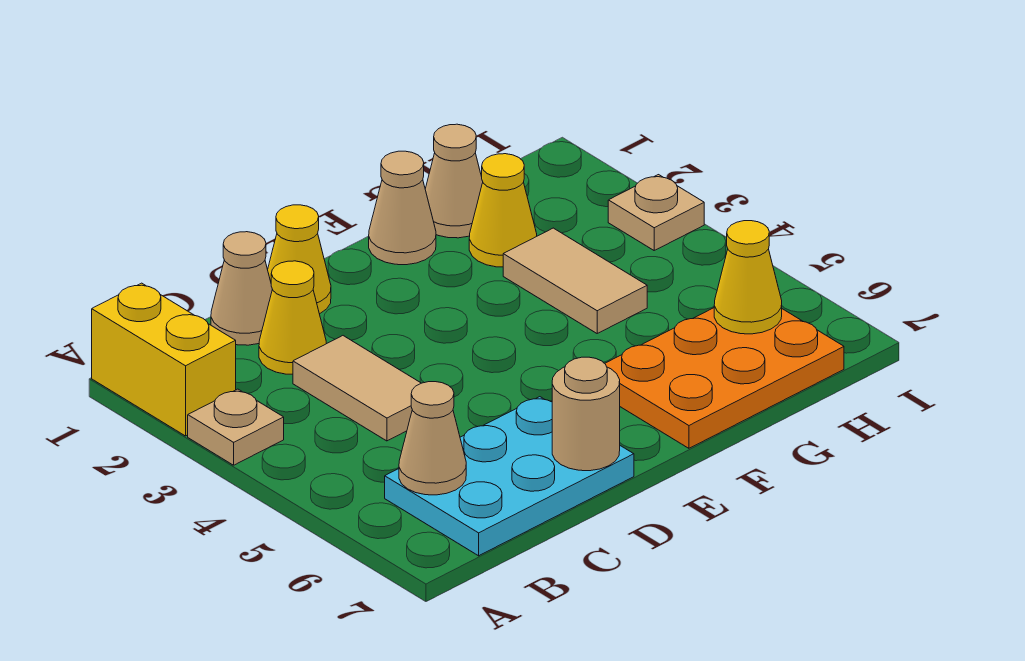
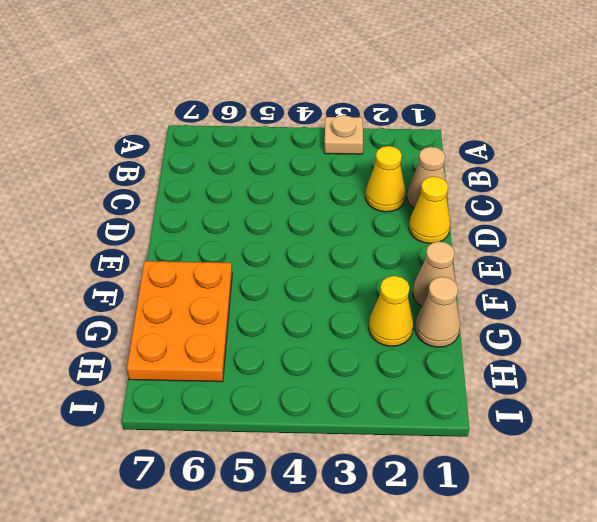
none -> yellow 1x2 brick [92,283,236,436]
none -> cyan 2x3 plate [385,397,634,556]
none -> tan 1x2 tile [293,336,421,441]

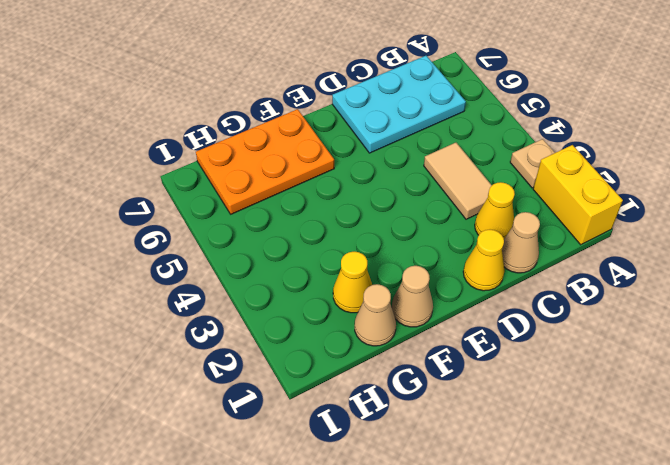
none -> tan 1x2 tile [503,228,647,333]
none -> tan 1x1 plate [608,175,704,250]
none -> tan 1x1 cone [399,382,466,495]

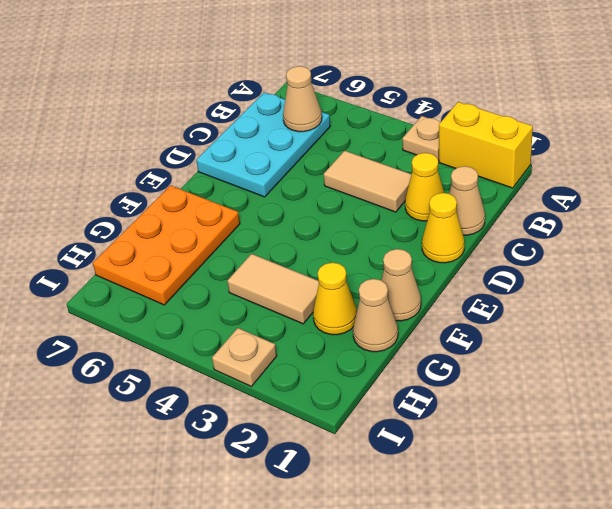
none -> tan 1x1 round brick [552,357,620,471]
none -> yellow 1x1 cone [714,221,782,334]

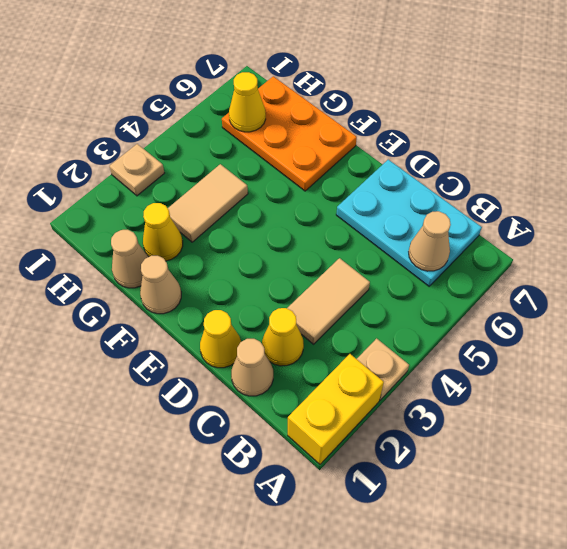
none -> tan 1x1 round brick [552,357,620,471]

